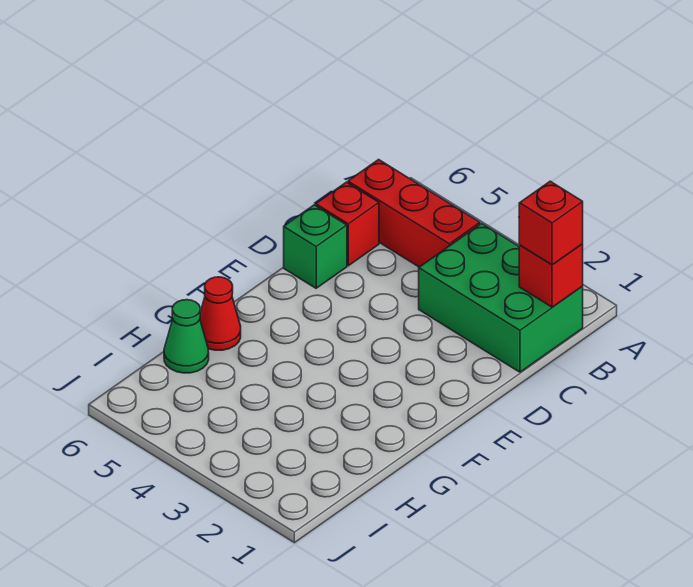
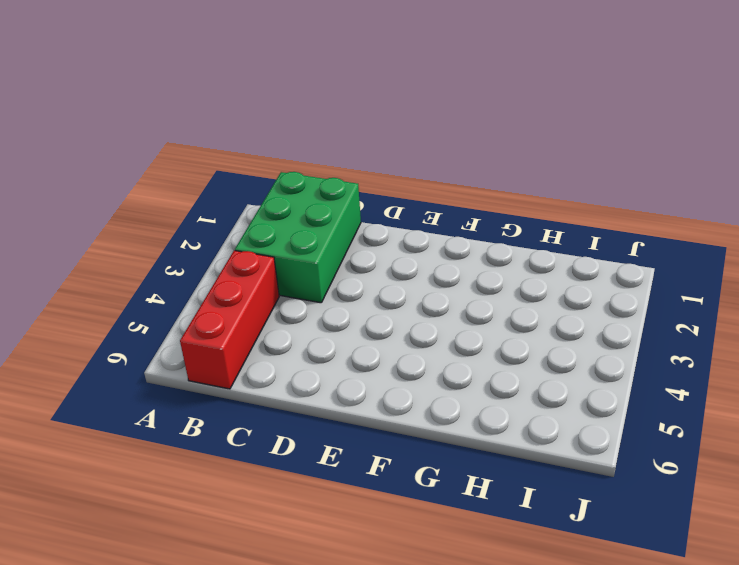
none -> red 1x1 brick [316,182,379,266]
none -> green 1x1 brick [284,205,347,288]

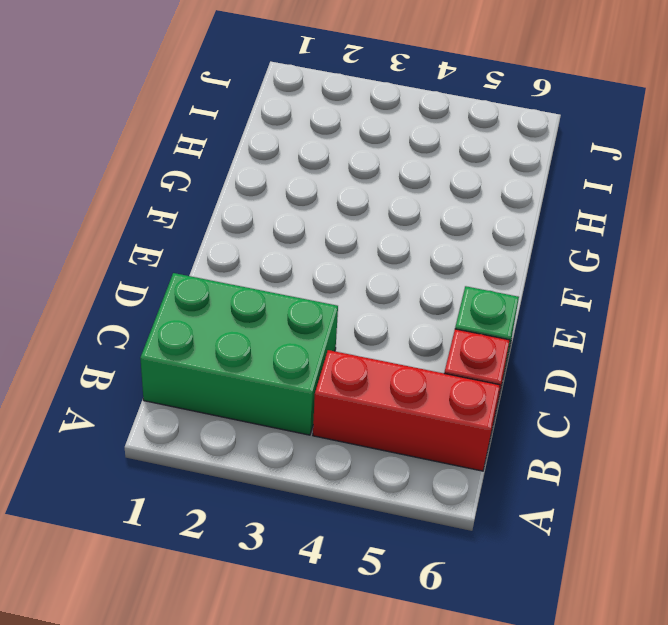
none -> red 1x1 cone [200,277,241,350]
none -> green 1x1 cone [164,300,209,373]

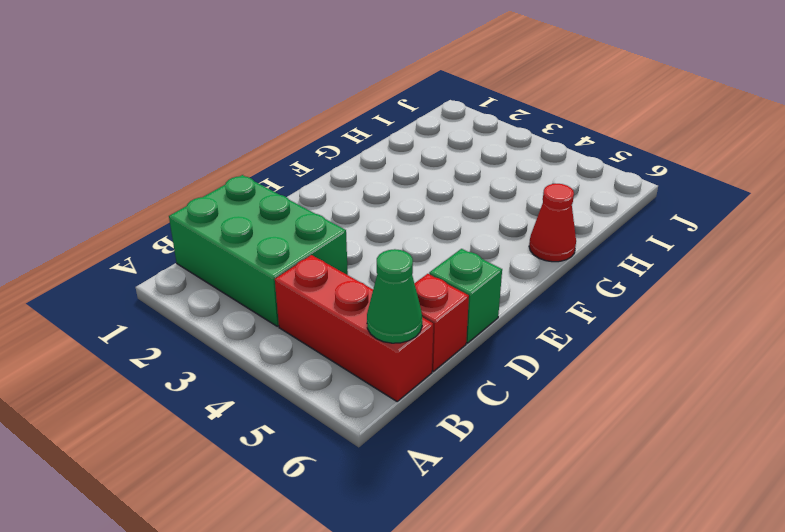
green 1x1 cone [367,249,422,343] -> green 1x1 cone moved to [164,300,209,373]
none -> red 1x1 brick [519,244,583,307]
none -> red 1x1 brick [519,181,583,265]

